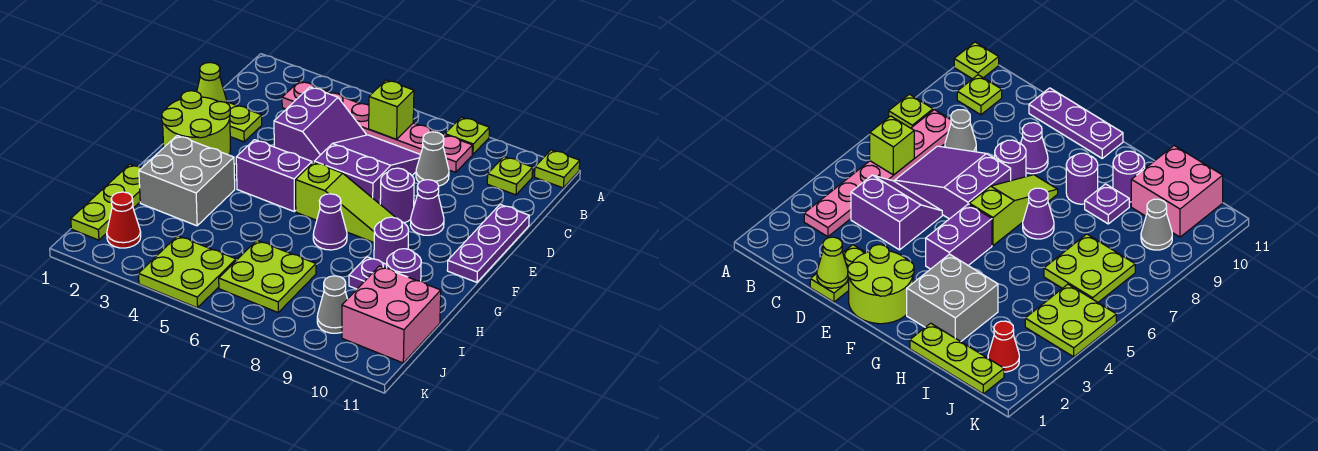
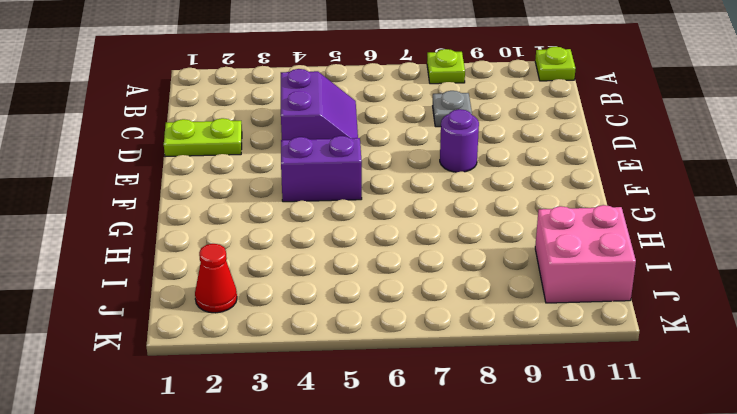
grey 1x1 plate [433,91,472,127] -> grey 1x1 cone [416,132,449,186]
none -> pink 1x6 plate [282,81,473,172]
none -> lime 1x1 plate [487,157,533,195]
none -> purple 2x3 slope [314,135,420,204]

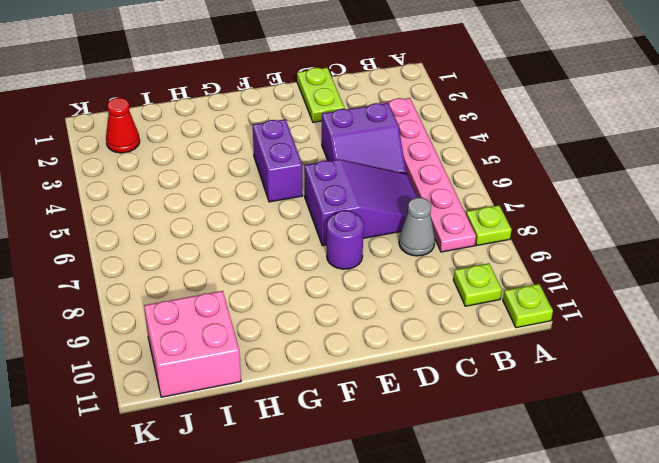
none -> purple 1x3 plate [447,205,529,282]
none -> lime 2x2 round brick [162,91,231,155]
none -> purple 1x1 cone [411,180,444,235]

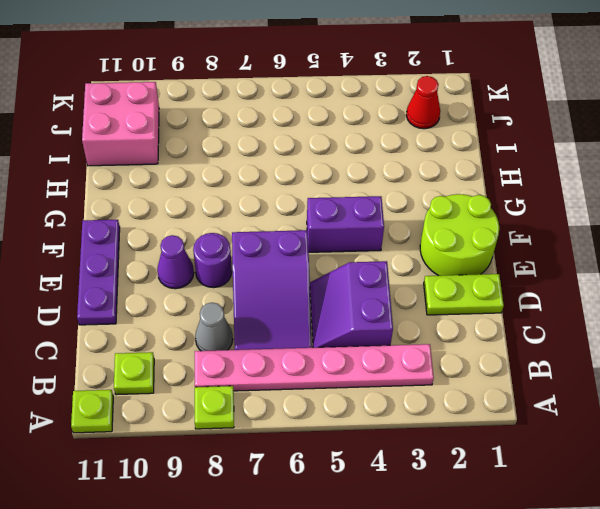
none -> lime 1x3 slope [296,162,396,242]
none -> grey 2x2 brick [139,135,235,226]
none -> purple 1x1 cone [313,194,347,250]

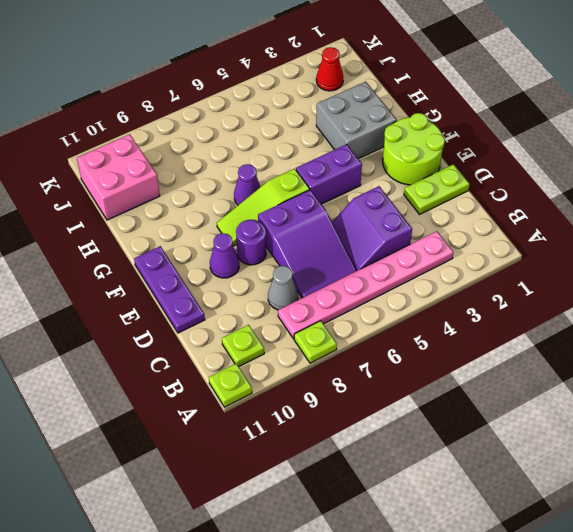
none -> purple 1x1 round brick [374,217,409,264]
none -> lime 1x3 plate [71,164,141,240]
none -> purple 1x1 plate [349,257,387,289]

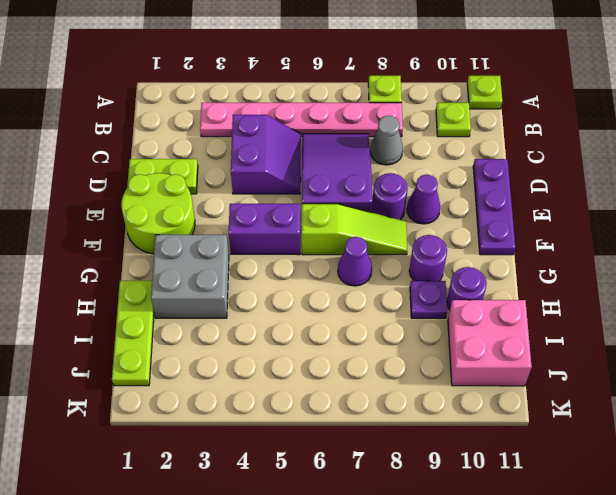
none -> lime 2x2 plate [219,240,316,312]
none -> red 1x1 cone [107,192,141,248]
none -> lime 2x2 plate [139,236,236,308]

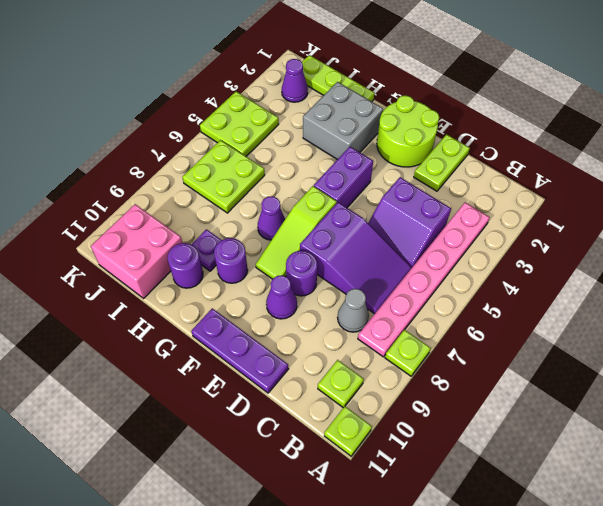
purple 1x1 cone [282,59,308,102] -> red 1x1 cone [107,192,141,248]
none -> grey 1x1 cone [317,276,347,333]
none -> lime 1x1 brick [369,80,414,139]
none -> lime 1x1 cone [197,62,227,102]

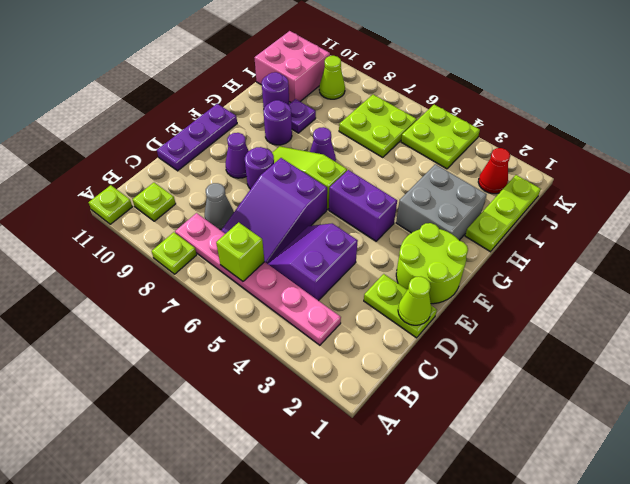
lime 1x1 cone [319,56,345,99] -> grey 1x1 cone [317,276,347,333]

